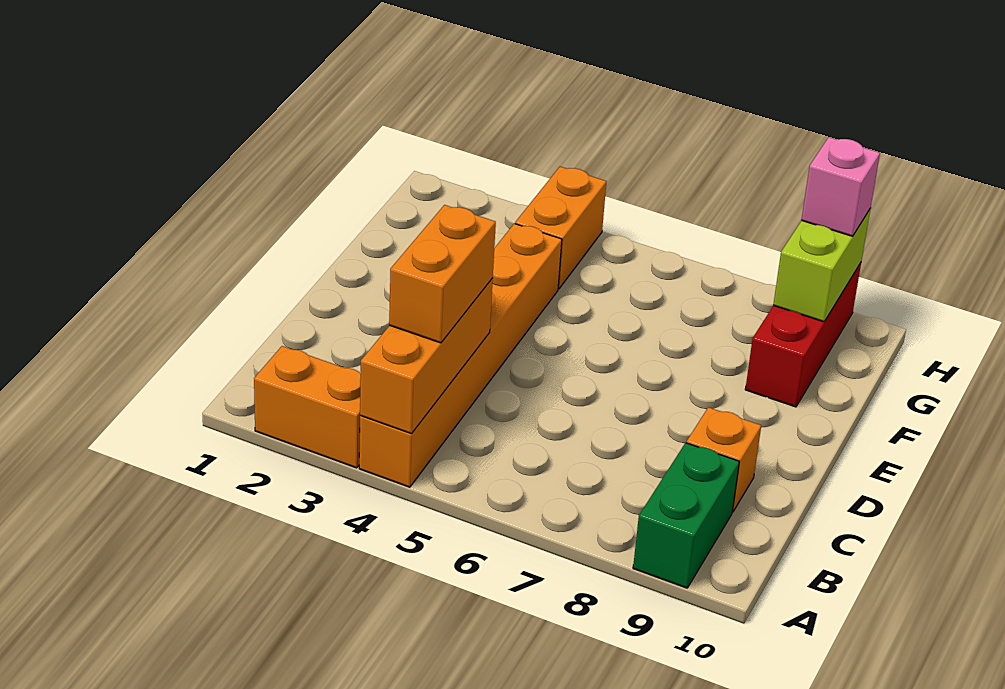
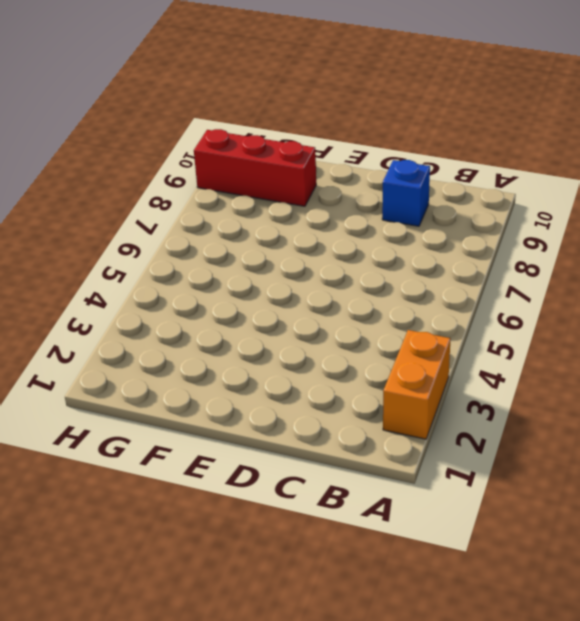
blue 1x1 brick [382,160,430,226] -> orange 1x1 brick [686,407,761,512]
none -> orange 1x6 brick [359,224,562,487]
none -> green 1x2 brick [633,443,739,588]

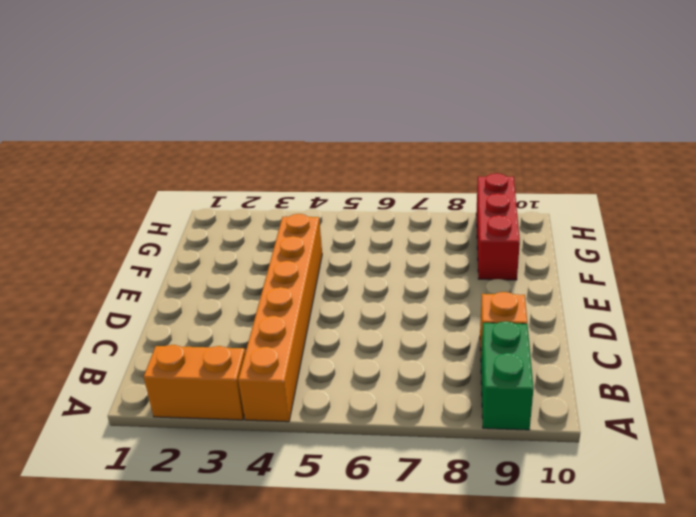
none -> orange 1x2 brick [515,167,607,289]
none -> orange 1x3 brick [360,278,493,434]

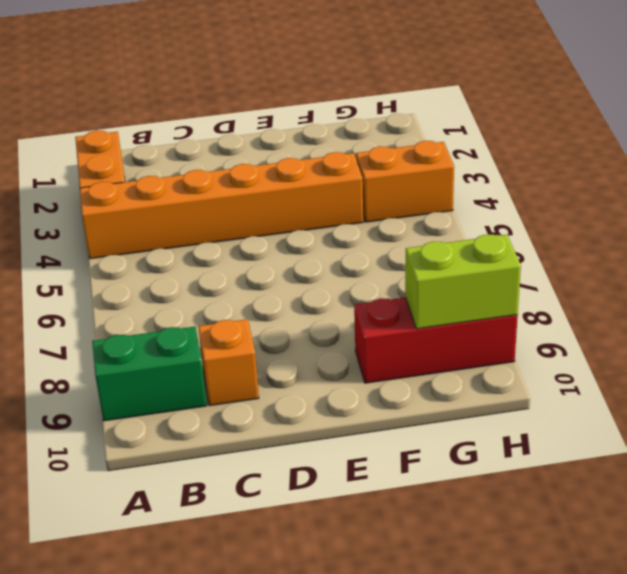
none -> orange 1x3 brick [360,278,493,434]
none -> orange 1x2 brick [389,205,496,343]

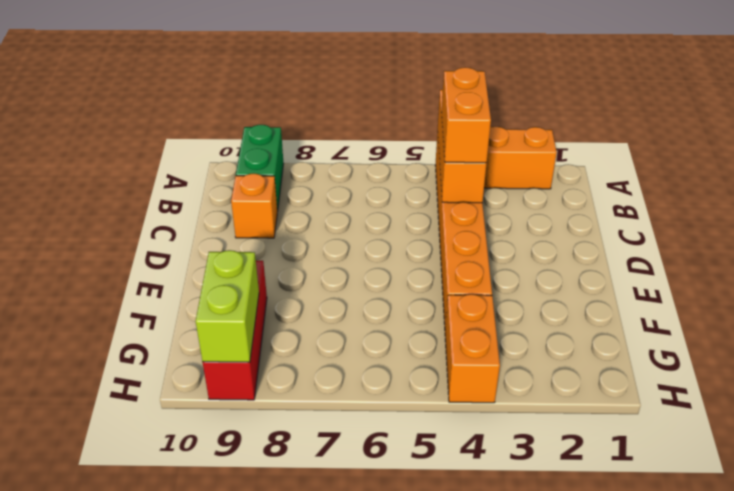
none -> pink 1x1 brick [801,137,880,236]

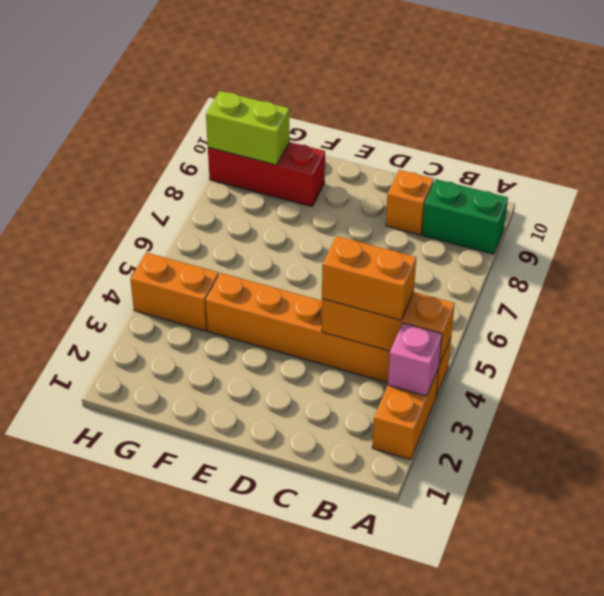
pink 1x1 brick [388,323,442,396] -> pink 1x1 brick moved to [801,137,880,236]

